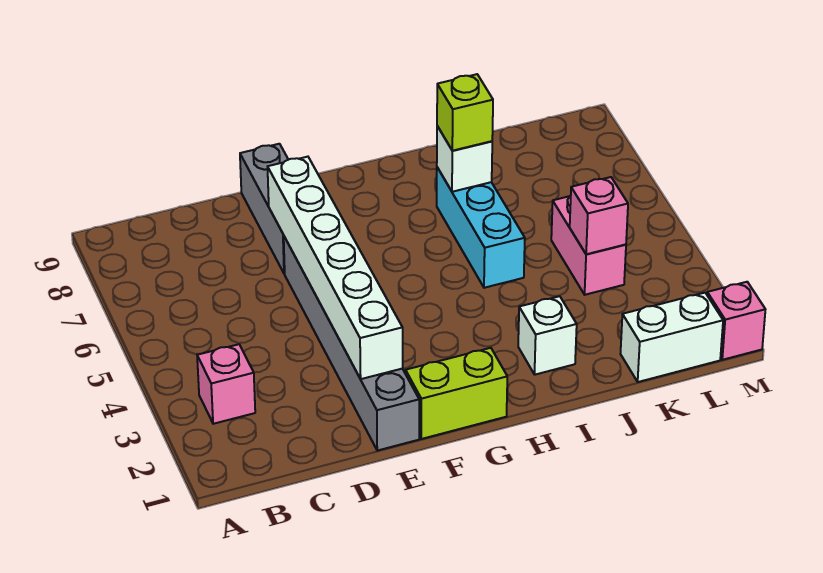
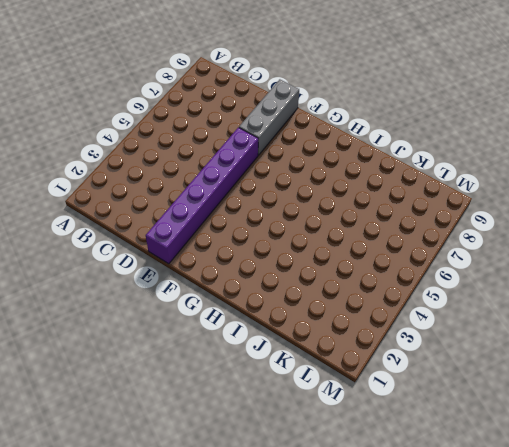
purple 1x6 brick [146,128,258,264] -> grey 1x6 brick [284,237,419,451]
none -> pink 1x1 brick [197,344,255,424]
none -> lime 1x2 brick [406,348,507,439]
none -> white 1x1 brick [518,296,577,375]

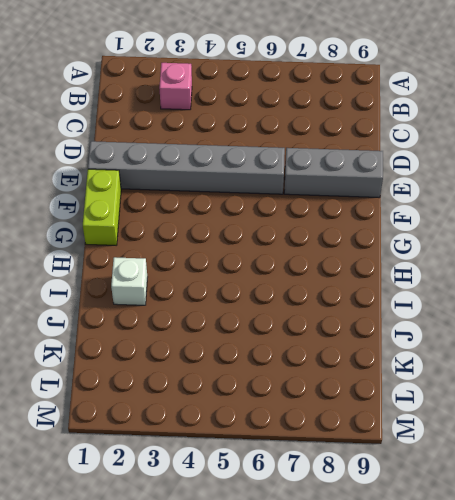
none -> cyan 1x3 brick [437,167,525,288]
none -> white 1x2 brick [621,293,723,382]
none -> pink 1x2 brick [551,196,626,295]

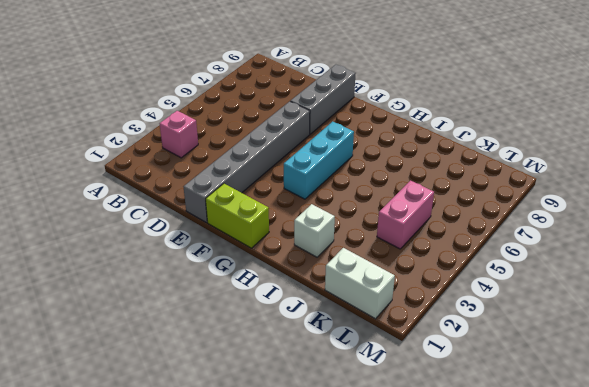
cyan 1x3 brick [284,122,354,199] -> cyan 1x3 brick moved to [437,167,525,288]
none -> pink 1x1 brick [707,282,765,360]
none -> white 1x6 brick [268,157,403,379]
none -> white 1x1 brick [437,126,492,192]

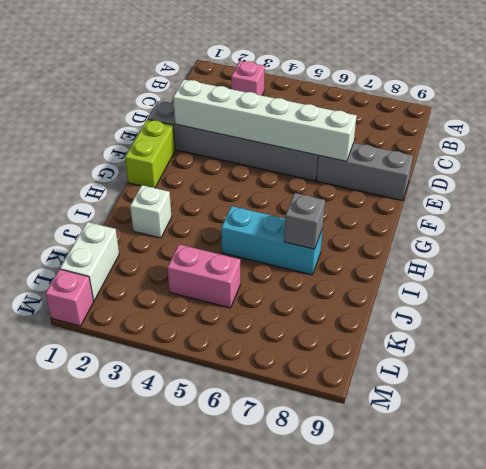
grey 1x1 brick [284,193,325,249] -> white 1x1 brick [437,126,492,192]
none -> pink 1x1 brick [570,177,628,254]
none -> lime 1x1 brick [437,74,493,151]

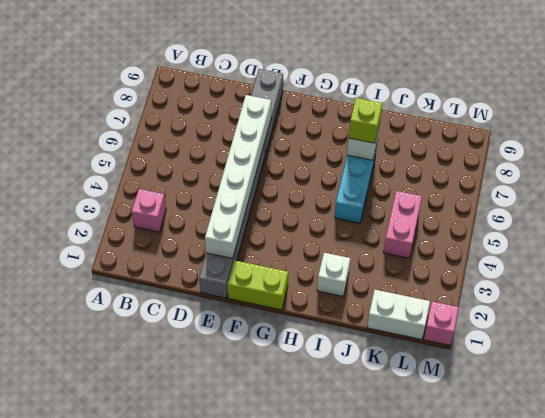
none -> pink 1x1 brick [570,177,628,254]

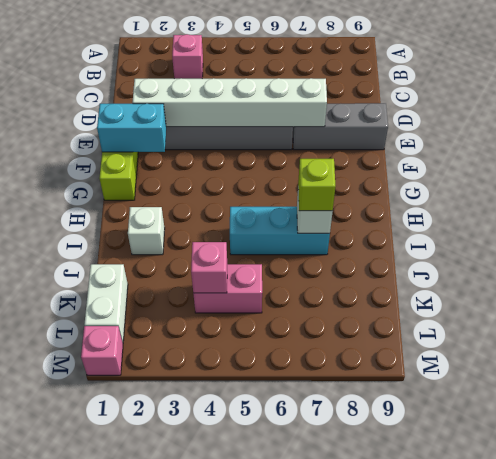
cyan 1x2 brick [97,104,166,152] -> none

